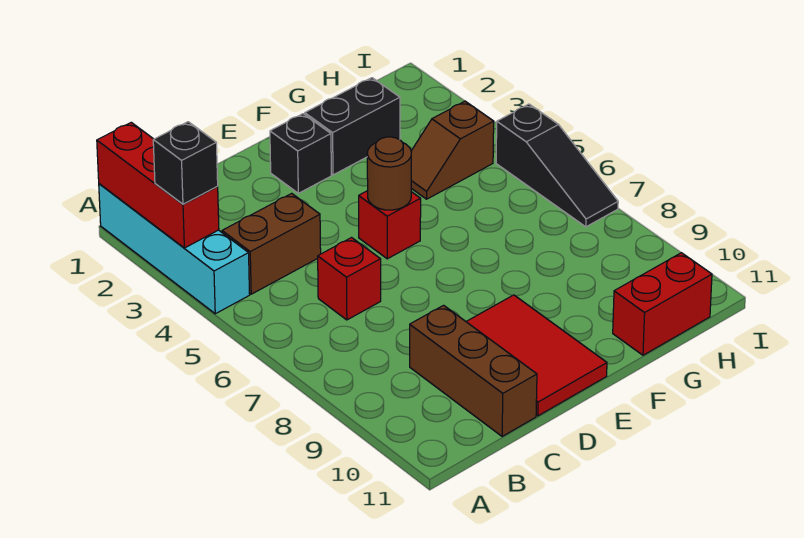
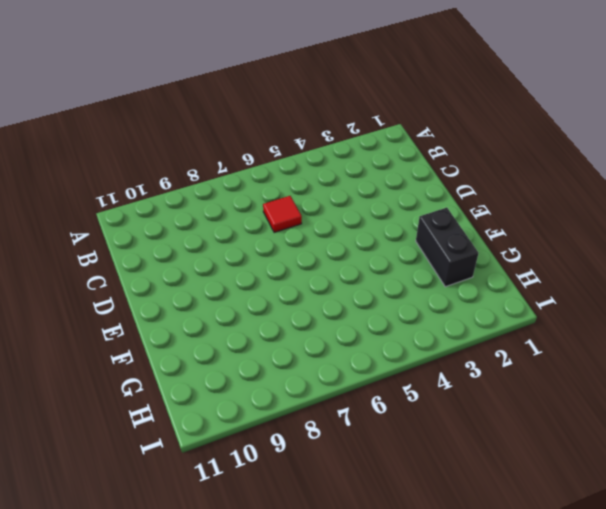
red 1x1 tile [263,196,302,233] -> red 1x1 brick [318,238,381,320]
none -> cyan 1x4 brick [99,184,250,314]
none -> brown 1x2 brick [222,193,321,294]
none -> brown 1x3 brick [410,305,537,436]

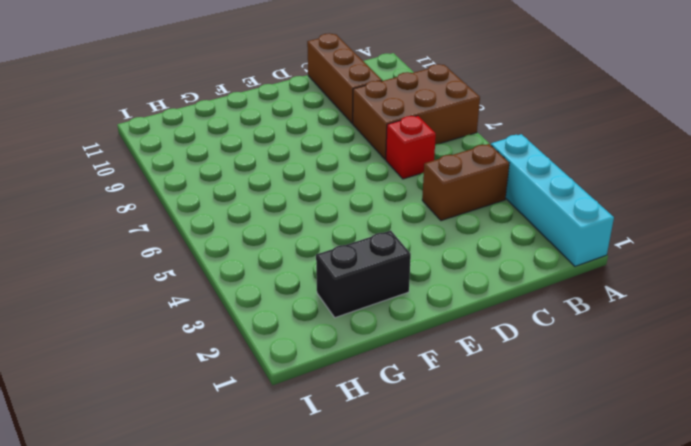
brown 2x3 brick [353,64,480,160] -> none
none -> red 2x3 tile [466,295,607,416]
none -> black 1x1 brick [270,114,331,193]
none -> red 1x1 brick [359,191,421,259]

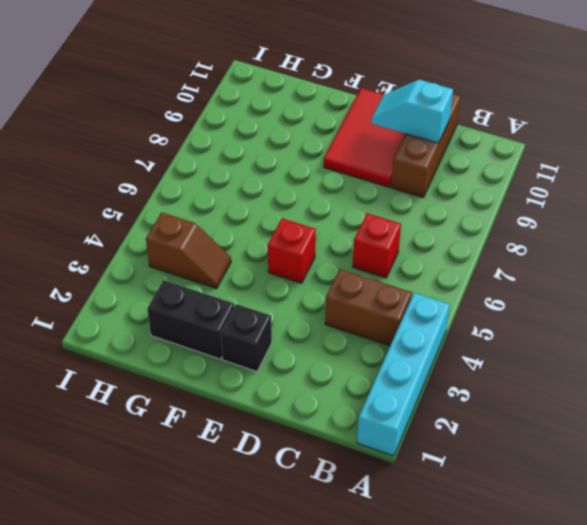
cyan 1x2 slope [371,80,453,143] -> none
none -> red 1x2 brick [613,253,712,355]
none -> black 1x3 slope [496,104,618,227]
none -> red 1x3 brick [97,122,219,248]

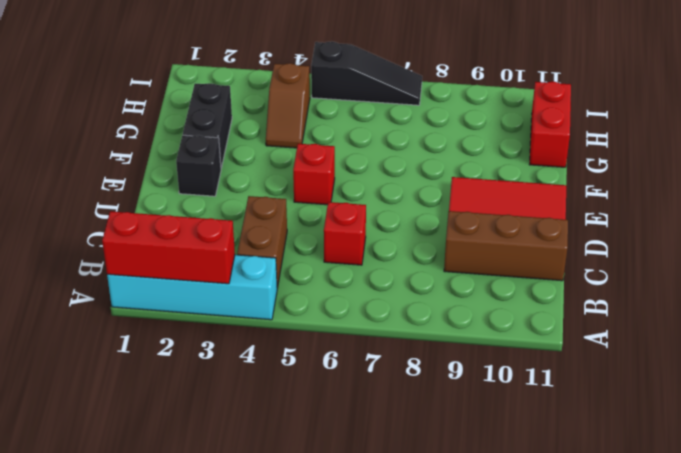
none -> brown 1x1 round brick [367,137,411,210]
none -> black 1x1 brick [153,122,218,204]

